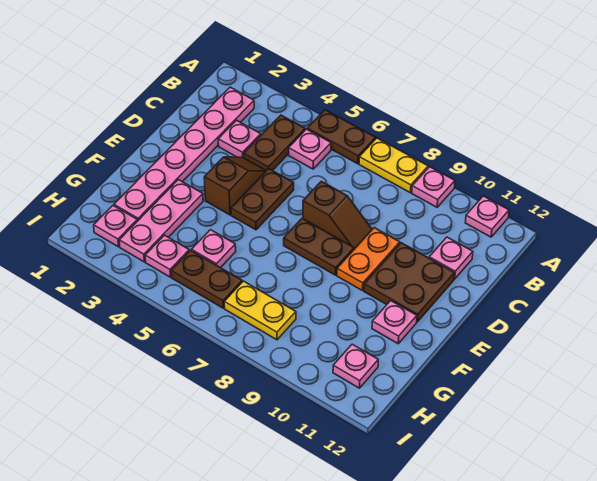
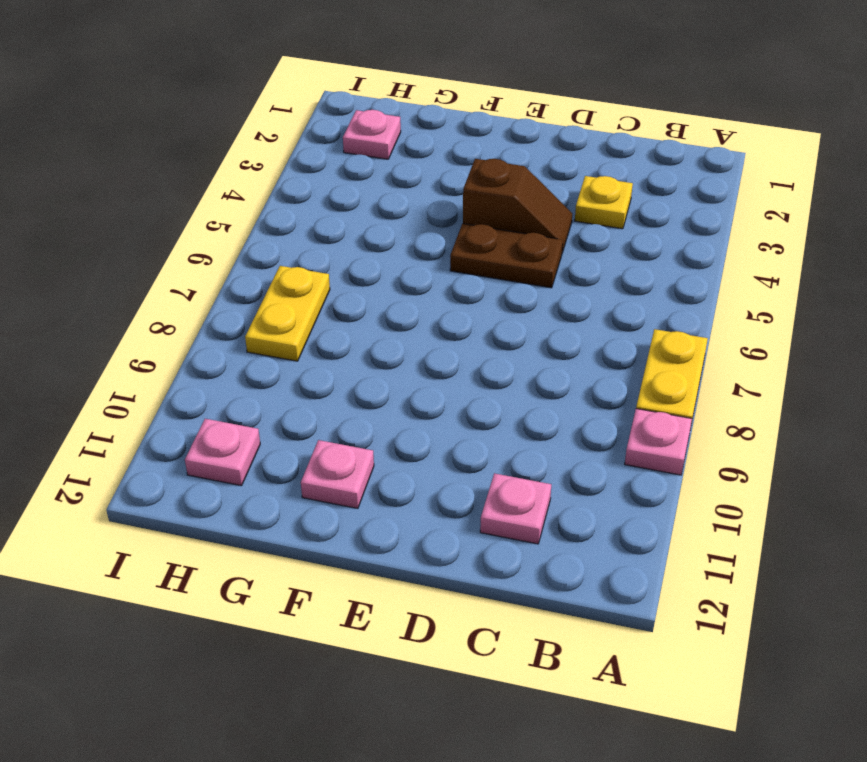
yellow 1x1 plate [575,176,633,229] -> pink 1x1 plate [218,120,261,158]
none -> brown 1x2 plate [307,110,376,164]
none -> pink 1x1 plate [465,196,509,237]
none -> pink 1x6 plate [114,87,254,221]

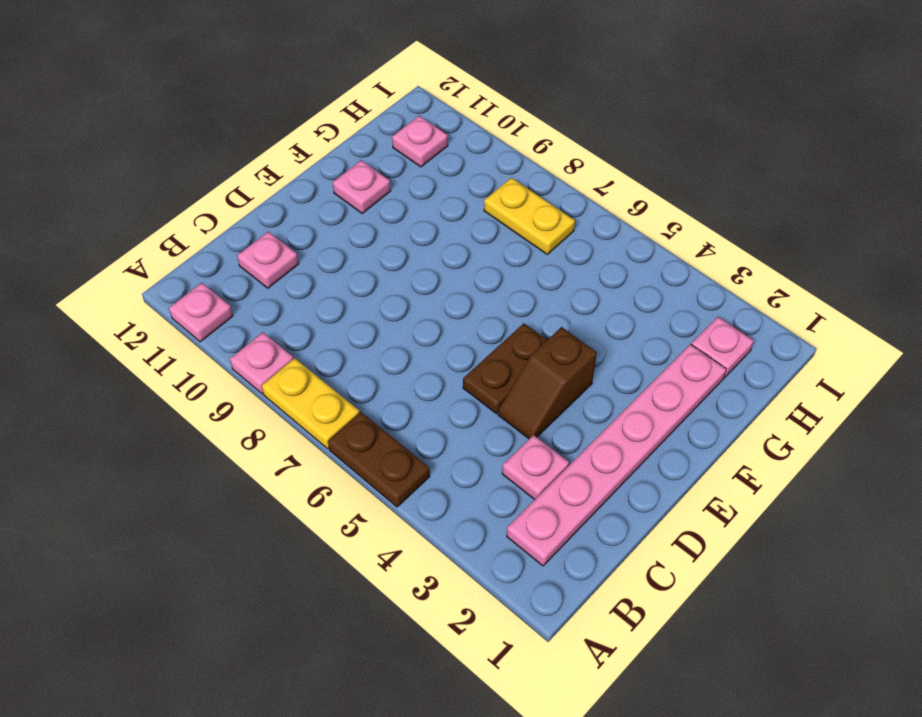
none -> brown 1x2 plate [244,115,305,171]
none -> pink 1x1 plate [289,129,331,169]
none -> brown 1x2 slope [303,181,372,249]

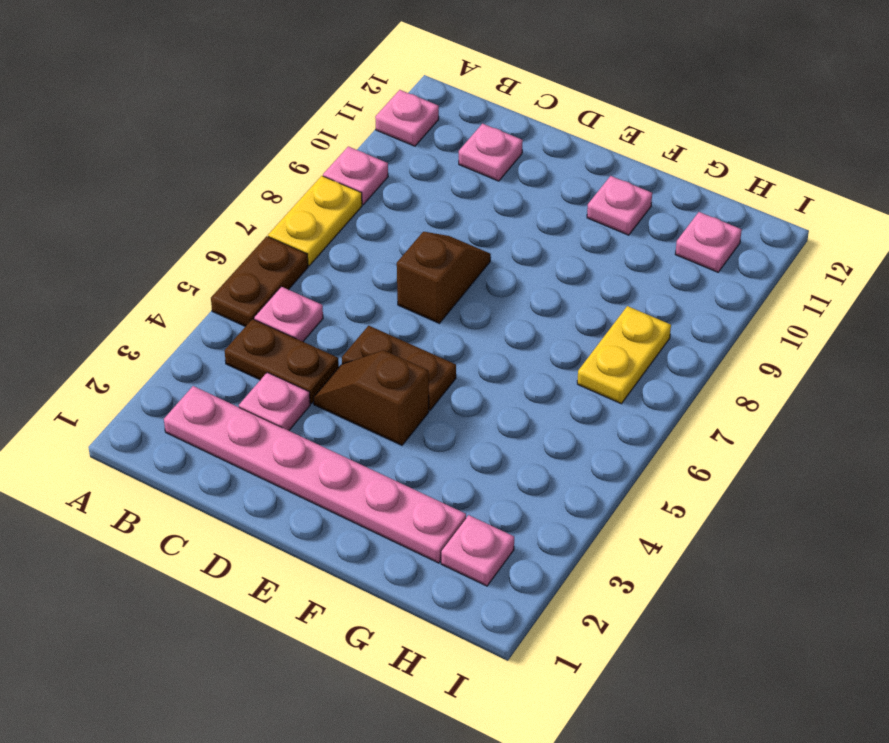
none -> orange 1x2 plate [337,228,400,291]
none -> brown 2x2 plate [364,243,454,322]
none -> brown 1x2 plate [284,219,354,275]

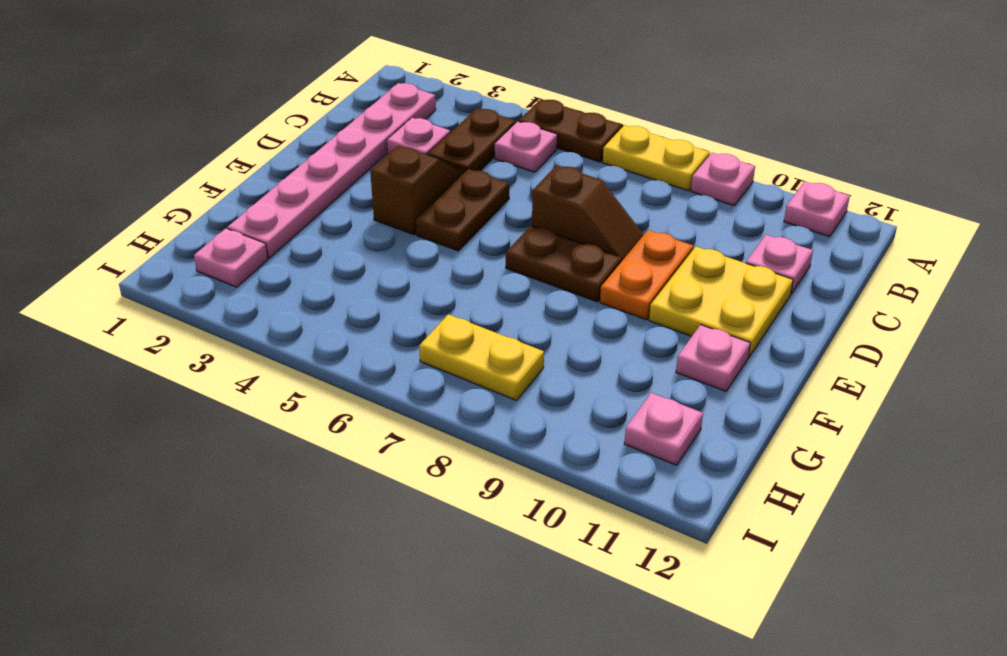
yellow 2x2 plate [649,247,793,357] -> brown 2x2 plate [364,243,454,322]
none -> pink 1x3 plate [119,180,203,262]
none -> pink 1x1 plate [192,230,236,268]
none -> pink 1x1 plate [145,235,189,277]

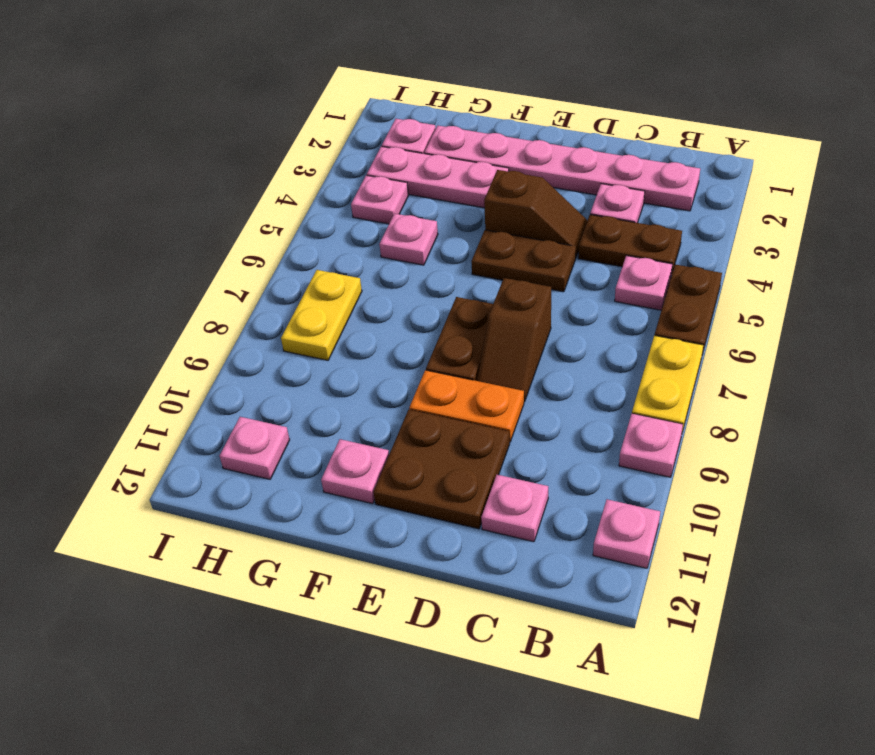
none -> brown 1x2 plate [171,251,242,308]

